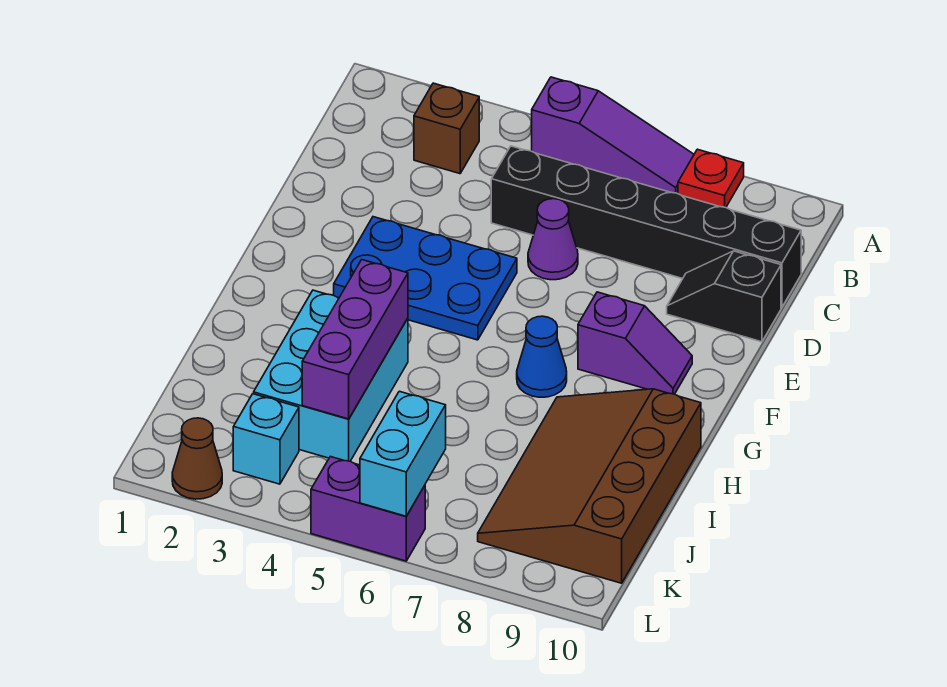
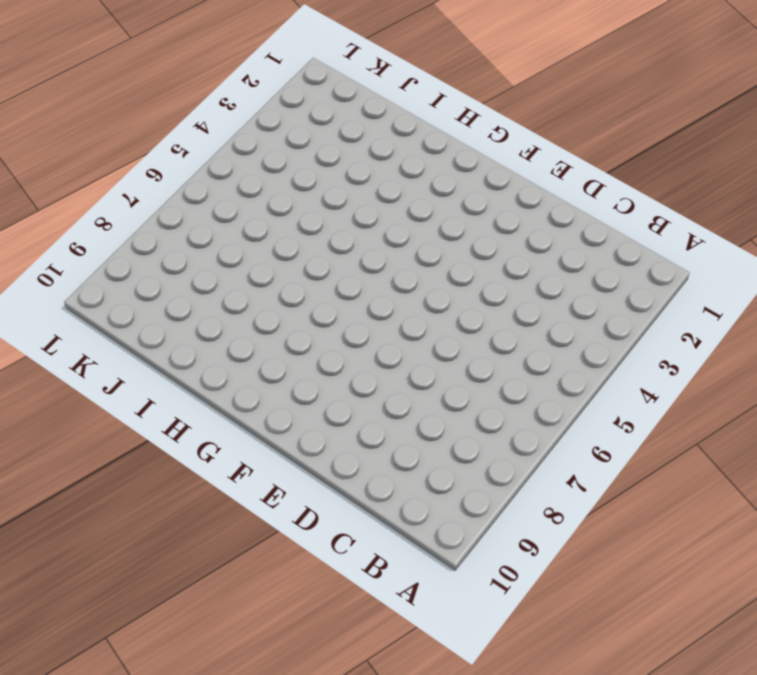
none -> purple 1x3 slope [532,77,694,193]
none -> red 1x1 plate [678,149,744,207]
none -> brown 1x1 brick [414,83,479,174]

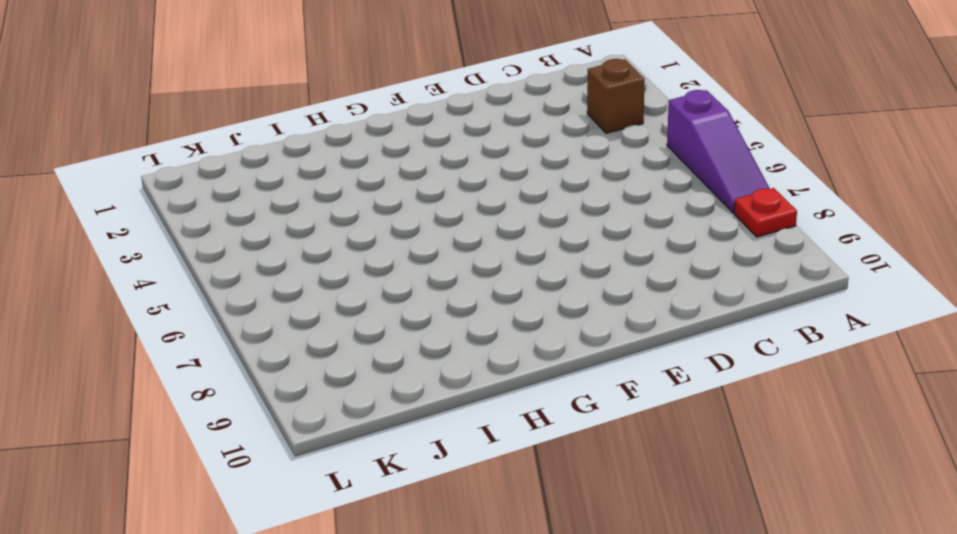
none -> black 1x6 brick [491,146,801,307]
none -> purple 1x1 cone [528,199,578,280]
none -> black 1x2 slope [667,251,781,342]

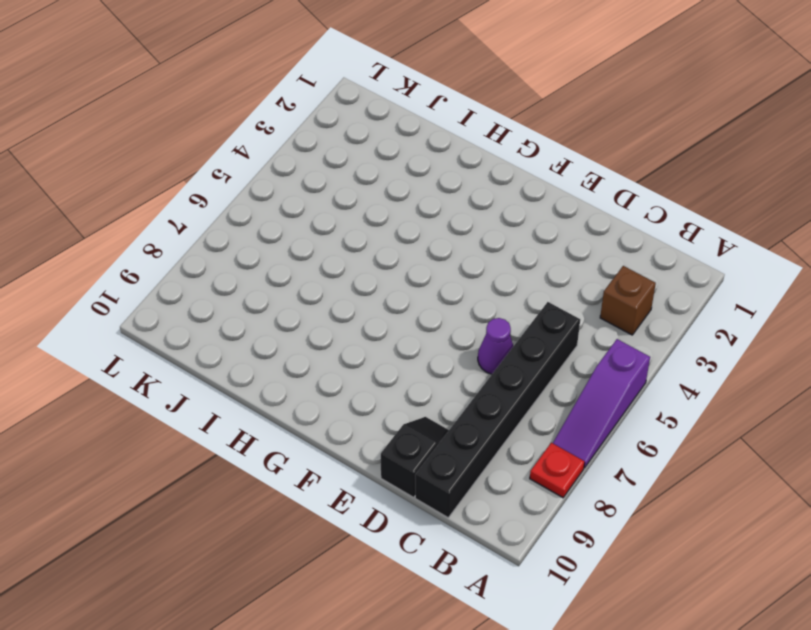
none -> blue 2x3 plate [334,217,517,340]
none -> purple 1x2 slope [578,292,692,394]
none -> blue 1x1 cone [517,316,567,397]

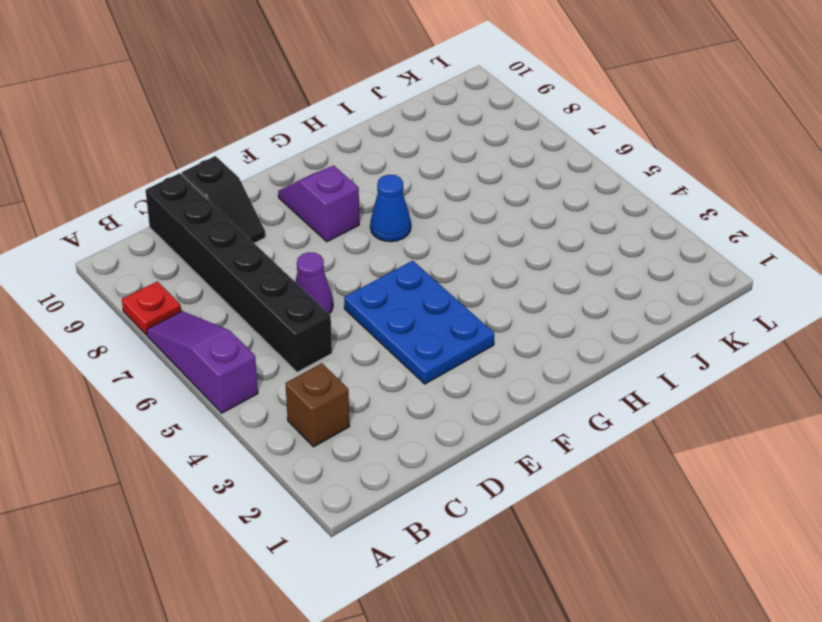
none -> cyan 2x3 brick [254,290,408,461]
none -> brown 3x4 slope [478,389,701,583]
none -> cyan 1x1 brick [233,394,299,484]

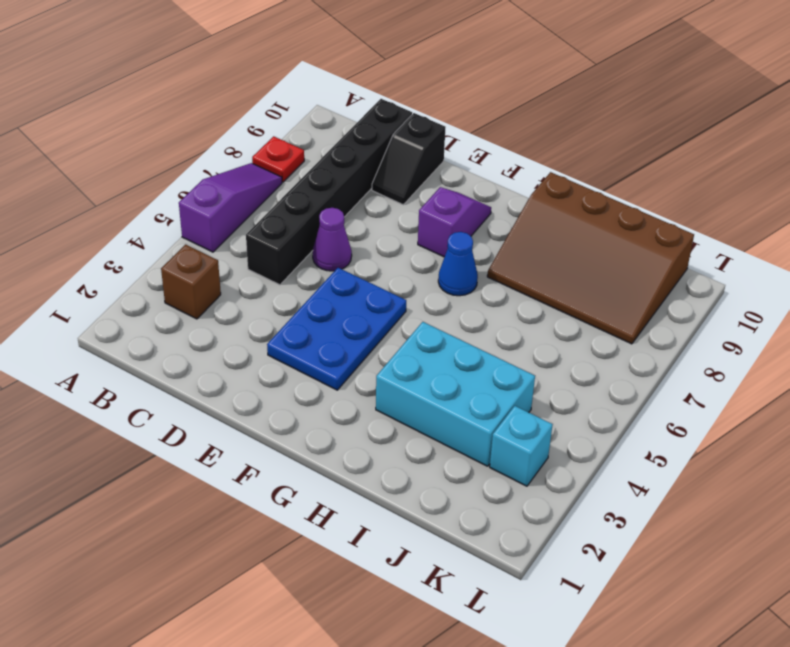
none -> brown 1x1 cone [172,418,222,499]
none -> purple 1x2 brick [311,457,425,561]
none -> purple 1x3 brick [302,260,408,419]

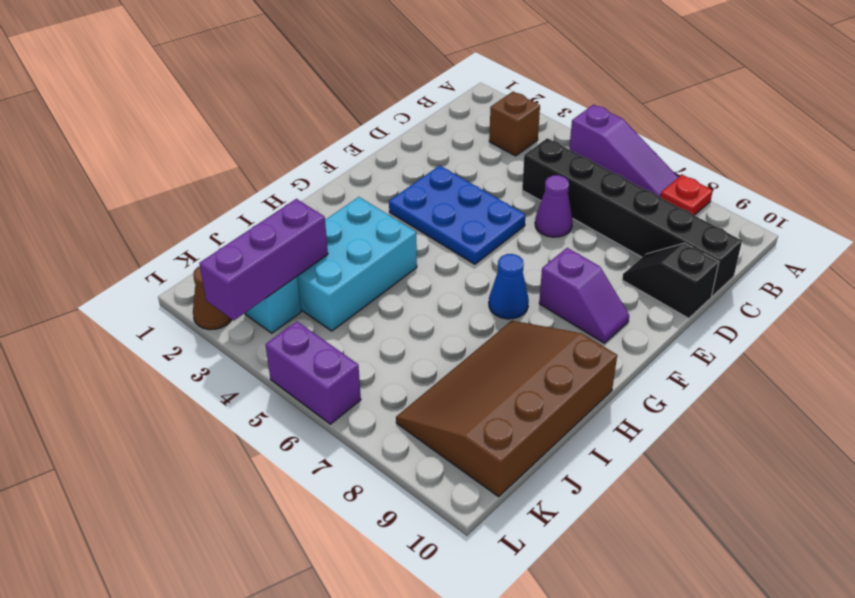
purple 1x3 brick [199,199,328,320] -> purple 1x3 brick moved to [302,260,408,419]
none -> cyan 1x2 brick [360,391,446,516]

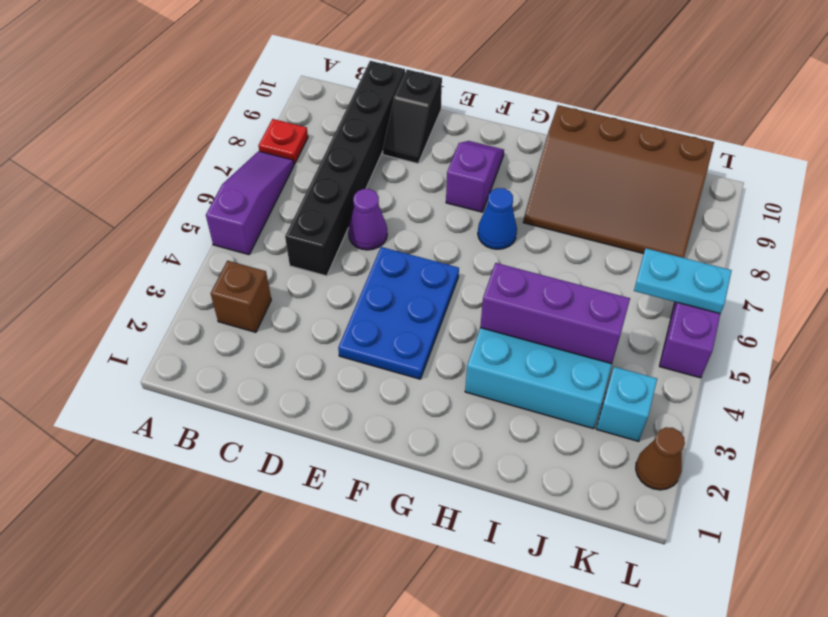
cyan 1x2 plate [634,248,732,314] -> cyan 1x2 brick [360,391,446,516]

